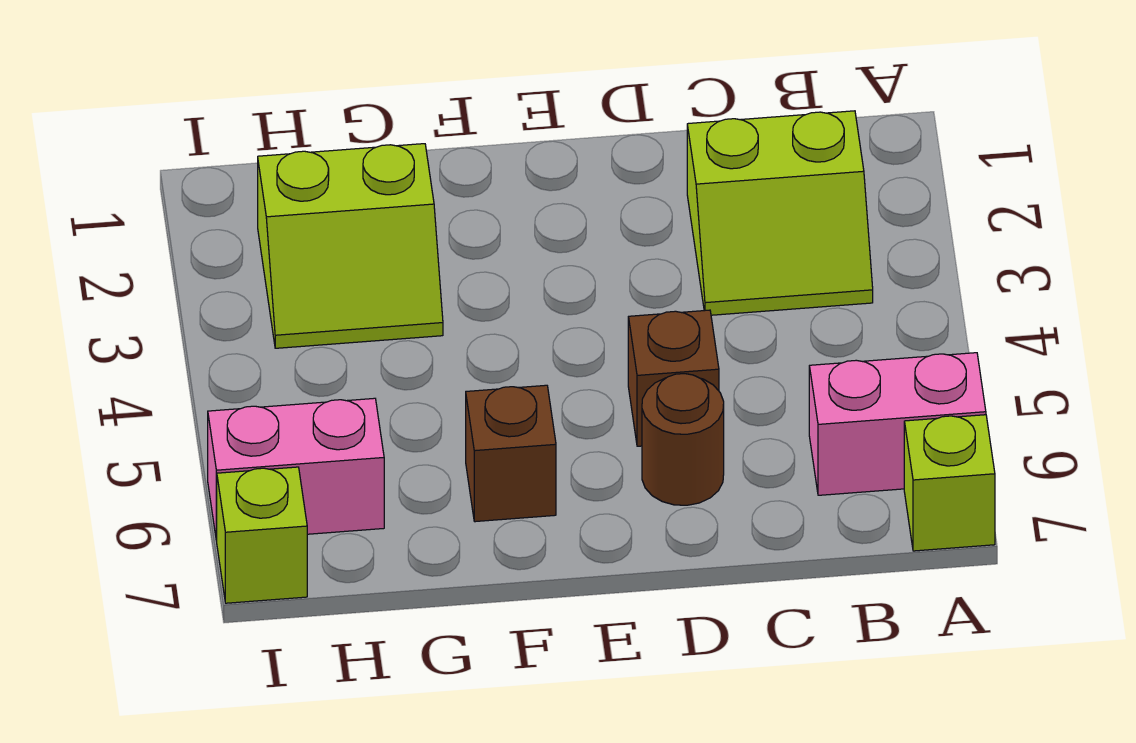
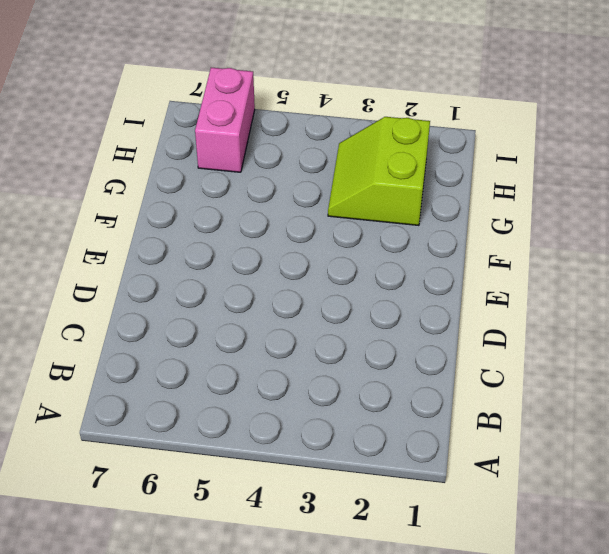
none -> pink 1x2 brick [809,353,986,495]
none -> lime 1x1 brick [904,415,995,551]

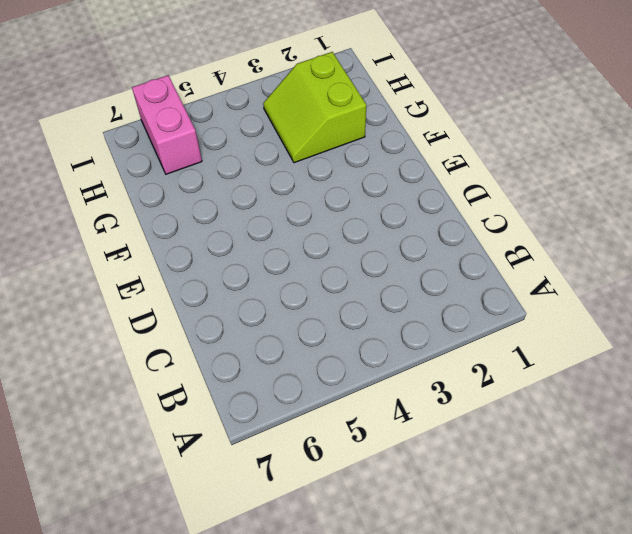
none -> pink 1x2 brick [809,353,986,495]
none -> lime 1x1 brick [904,415,995,551]

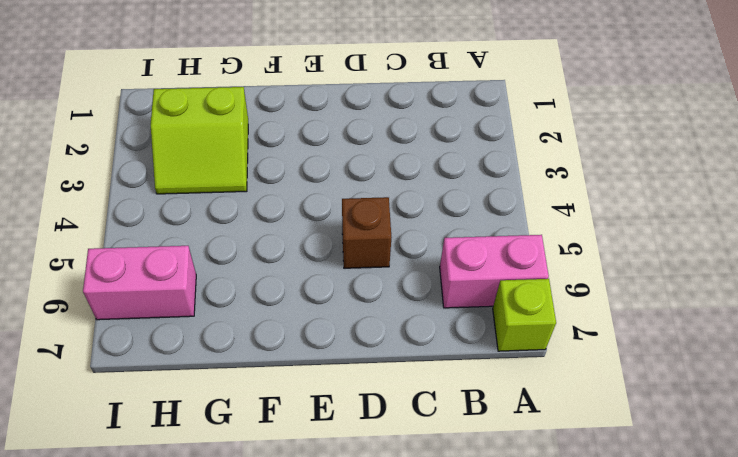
none -> lime 2x2 slope [687,111,873,315]
none -> brown 1x1 round brick [642,374,724,505]

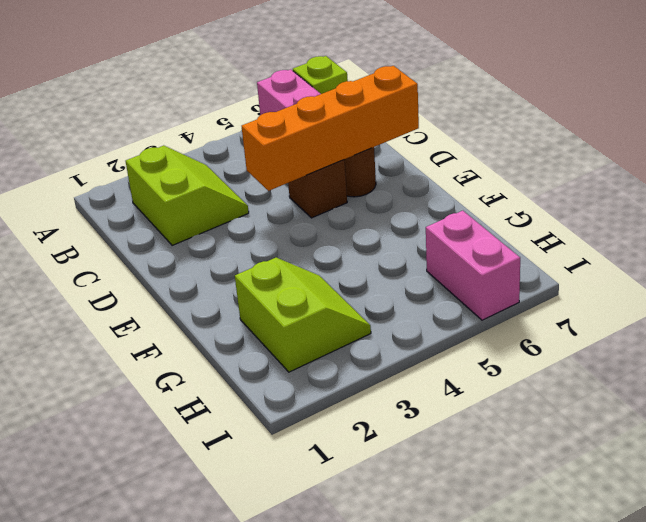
orange 1x4 brick [242,66,419,191] -> none
none -> brown 1x1 brick [466,385,556,522]
none -> lime 1x1 brick [217,467,307,603]

